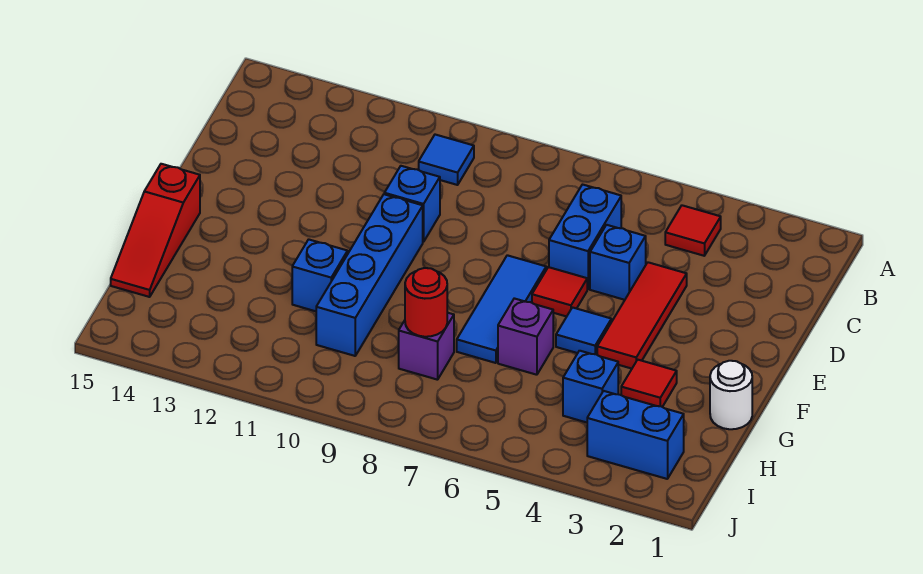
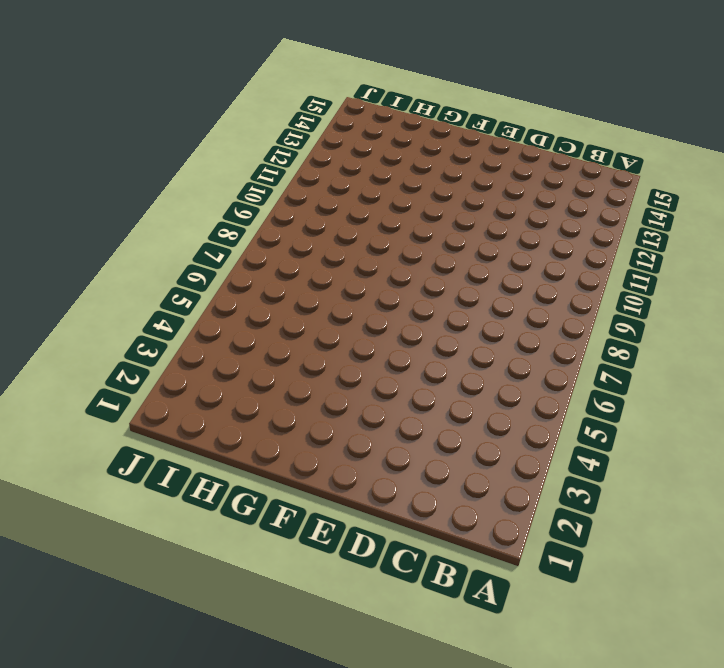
none -> red 1x1 tile [665,205,721,256]
none -> blue 1x1 tile [419,135,474,185]
none -> blue 1x2 brick [549,185,621,289]

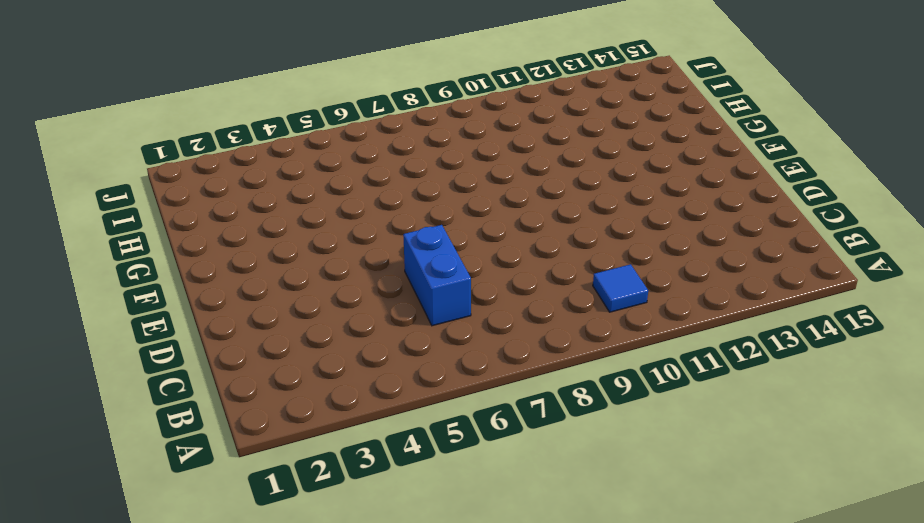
none -> red 1x1 tile [665,205,721,256]
none -> red 1x3 tile [597,262,687,369]
none -> blue 1x1 brick [590,225,646,300]

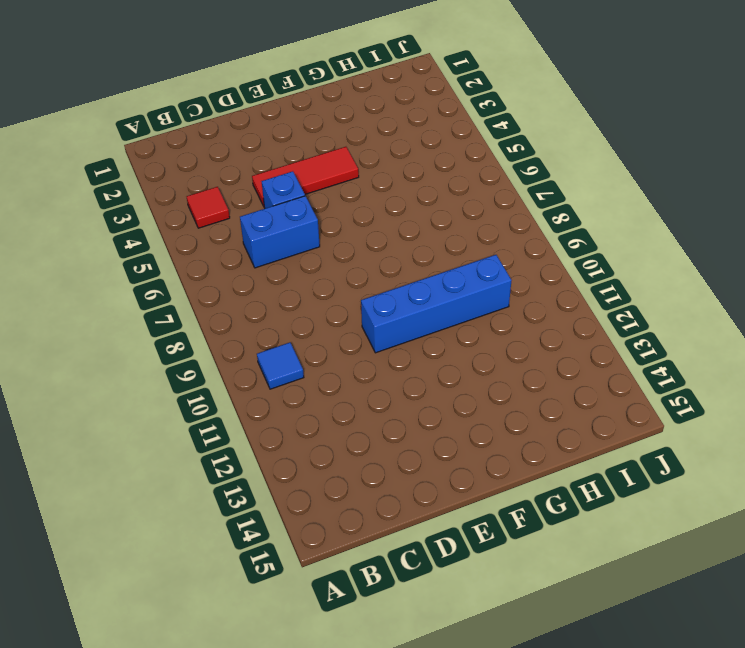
none -> blue 1x1 brick [384,166,440,242]
none -> red 1x1 tile [532,267,587,317]
none -> blue 1x3 tile [457,255,546,363]

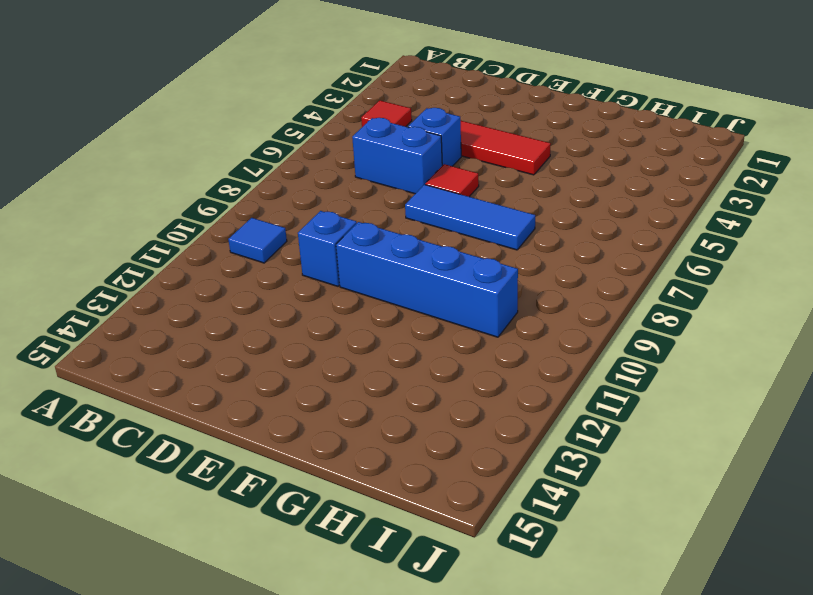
none -> blue 1x1 tile [556,308,611,355]
none -> red 1x3 slope [111,164,200,297]
none -> white 1x1 round brick [710,361,752,429]

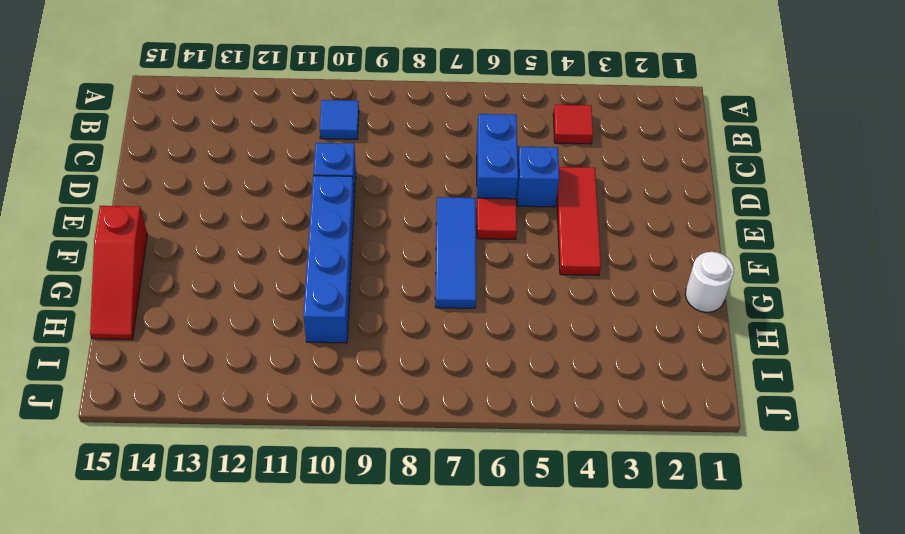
none -> blue 1x1 tile [556,308,611,355]
none -> red 1x1 tile [621,360,677,407]
none -> purple 1x1 brick [498,298,553,375]

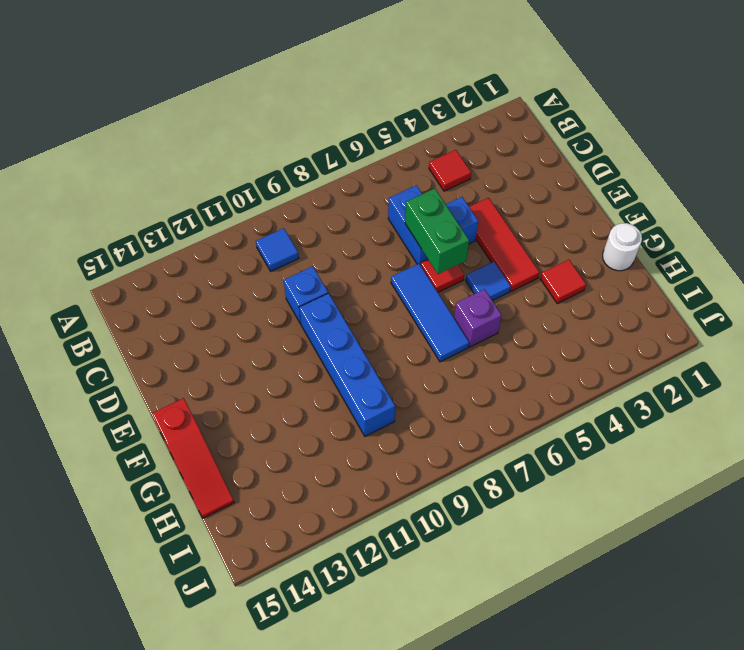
green 1x2 brick [405,188,469,274] -> none
none -> blue 1x1 brick [292,239,348,311]
none -> blue 1x1 brick [563,351,618,422]
none -> purple 1x1 brick [399,313,454,380]

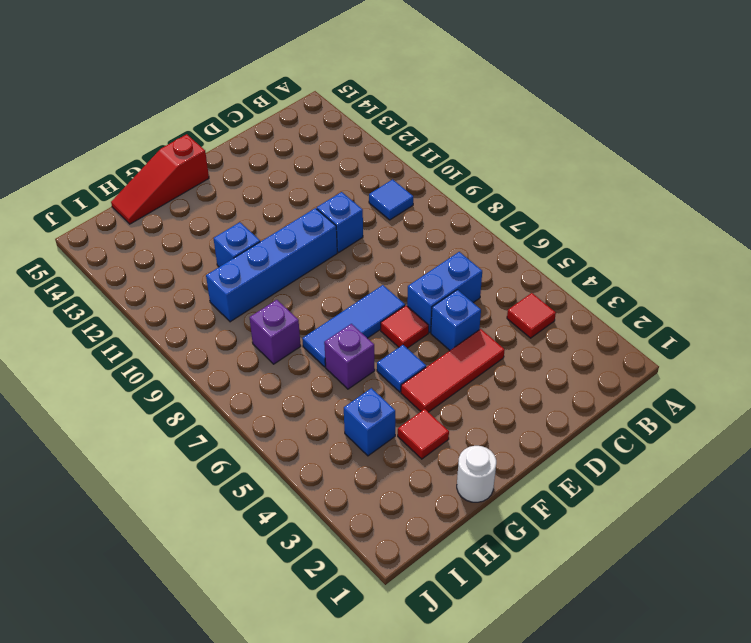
none -> blue 1x2 brick [587,391,684,479]
none -> red 1x1 round brick [405,268,447,337]

